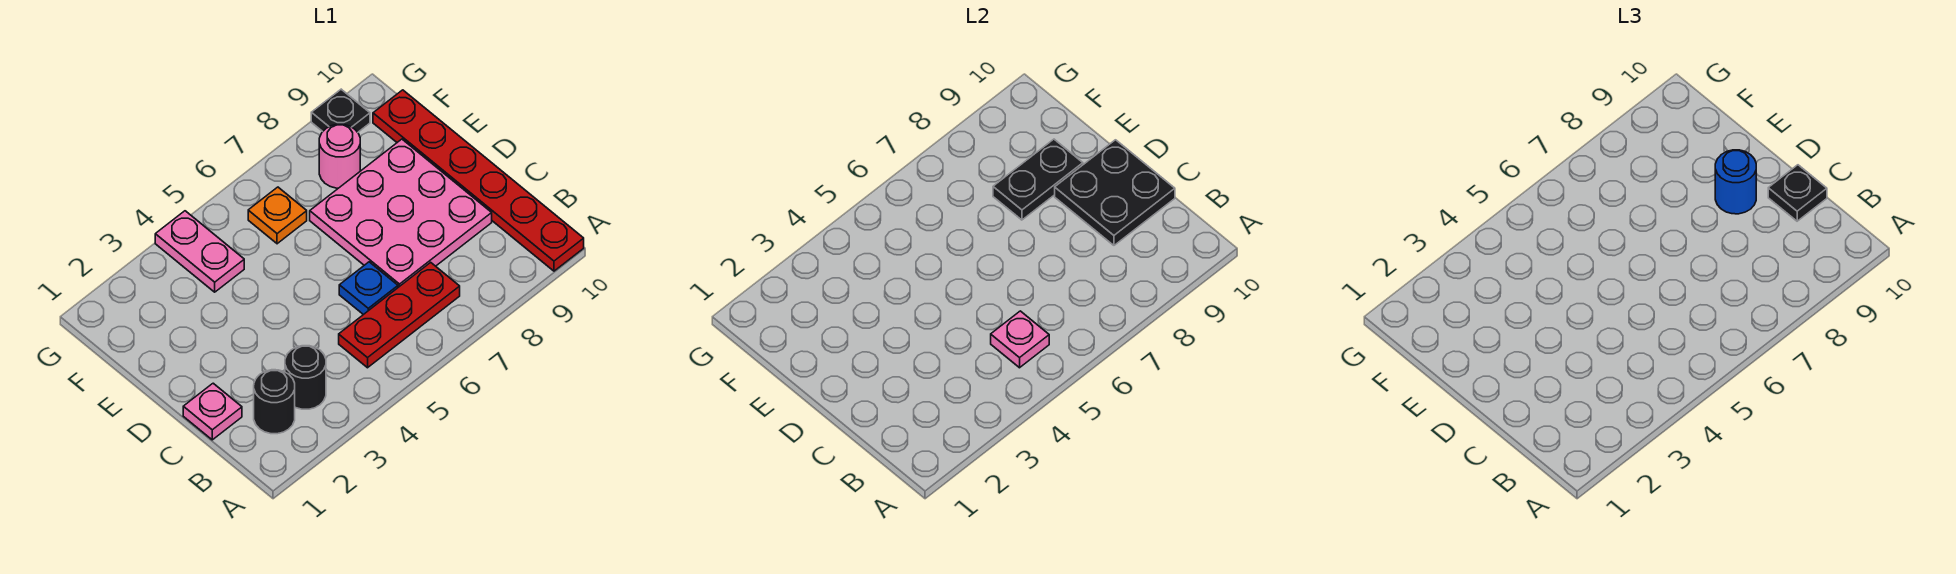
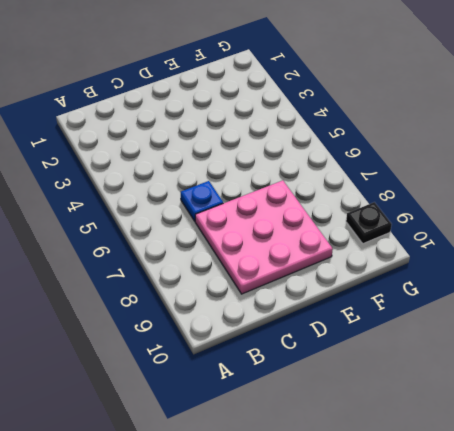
none -> red 1x6 plate [373,90,584,271]
none -> black 1x1 round brick [254,370,295,434]
none -> black 1x1 round brick [285,346,326,409]

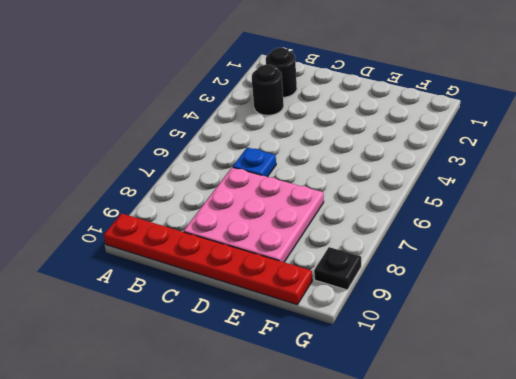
none -> red 1x3 plate [339,262,460,368]
none -> pink 1x1 plate [183,383,242,440]
none -> pink 1x2 plate [155,211,244,292]

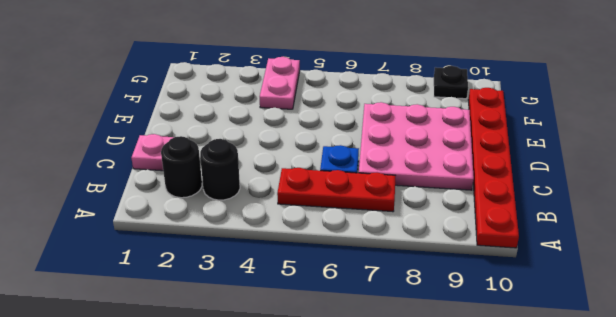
none -> orange 1x1 plate [248,187,307,244]
none -> pink 1x1 round brick [319,124,360,188]
none -> pink 1x1 plate [991,311,1049,368]

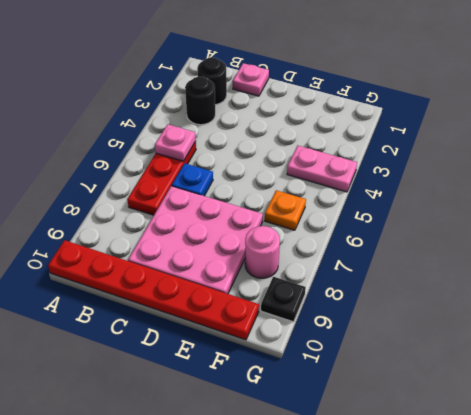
none -> black 2x2 plate [1055,140,1175,245]
none -> black 1x2 plate [993,139,1083,220]
none -> black 1x1 plate [1768,165,1827,221]

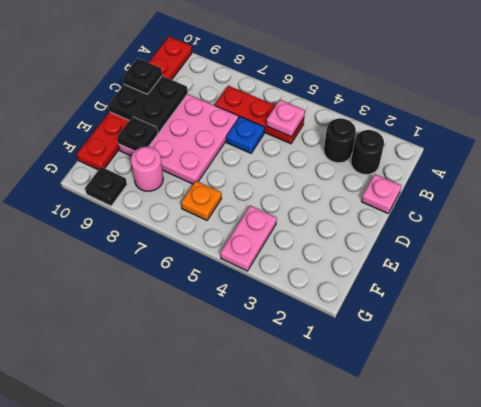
black 1x1 plate [117,117,158,151] -> black 1x2 plate [993,139,1083,220]
none -> blue 1x1 round brick [1715,150,1756,214]

